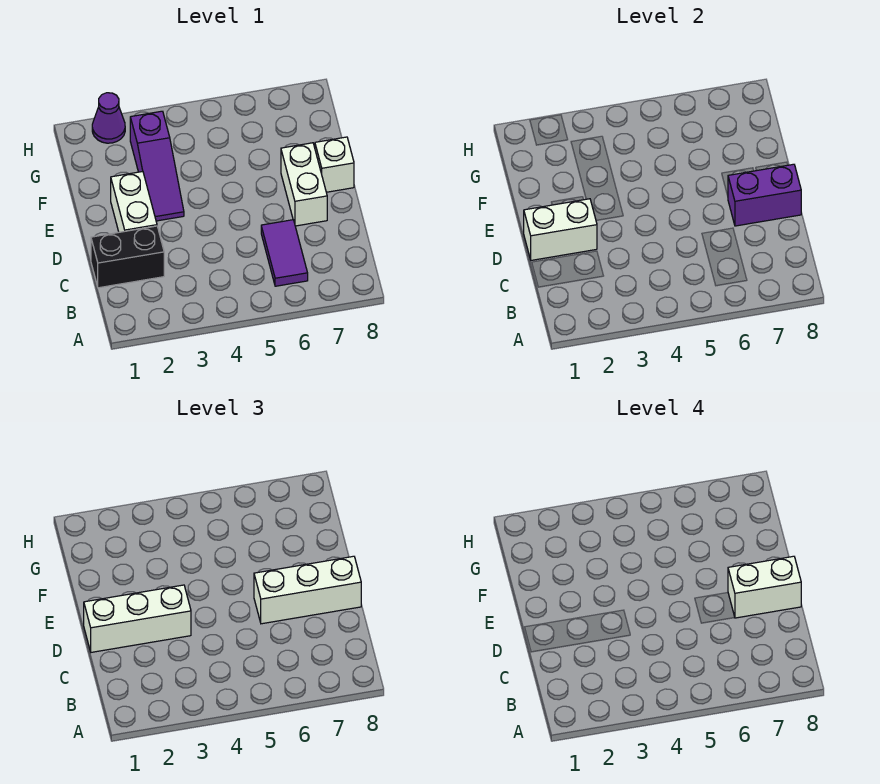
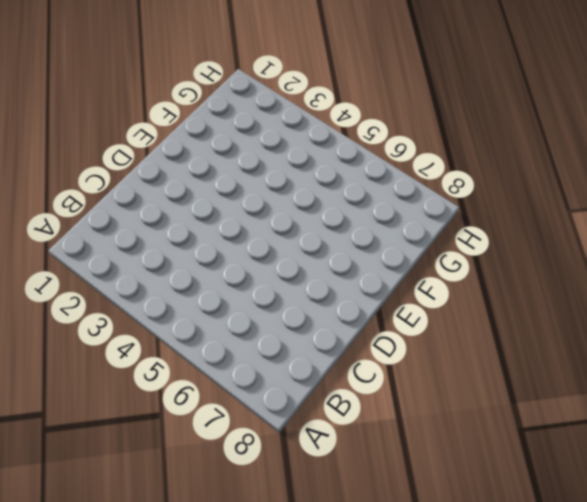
none -> purple 1x2 tile [261,220,308,286]
none -> black 1x2 brick [91,226,164,288]
none -> white 1x2 brick [111,172,157,232]

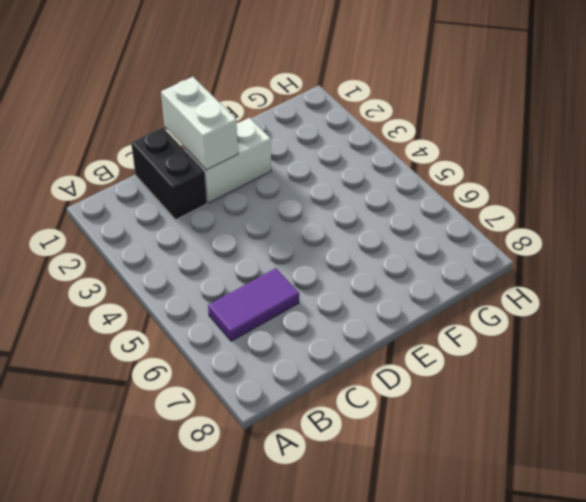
none -> white 1x2 brick [281,143,327,226]
none -> purple 1x3 slope [130,111,184,221]
none -> white 1x1 brick [315,137,354,192]

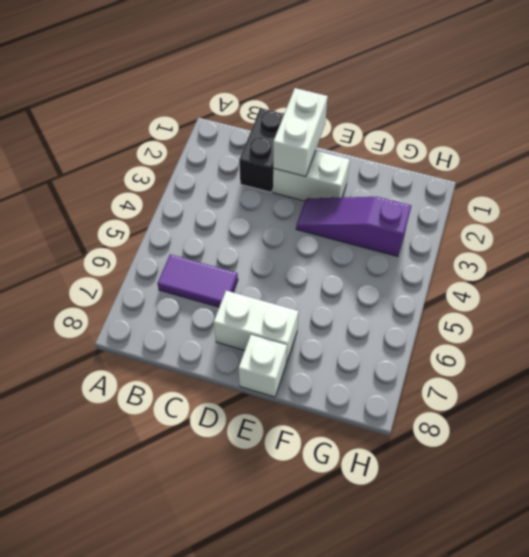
none -> purple 1x1 cone [92,93,125,143]
none -> purple 1x2 brick [728,164,801,226]
none -> white 1x3 brick [84,585,191,652]

